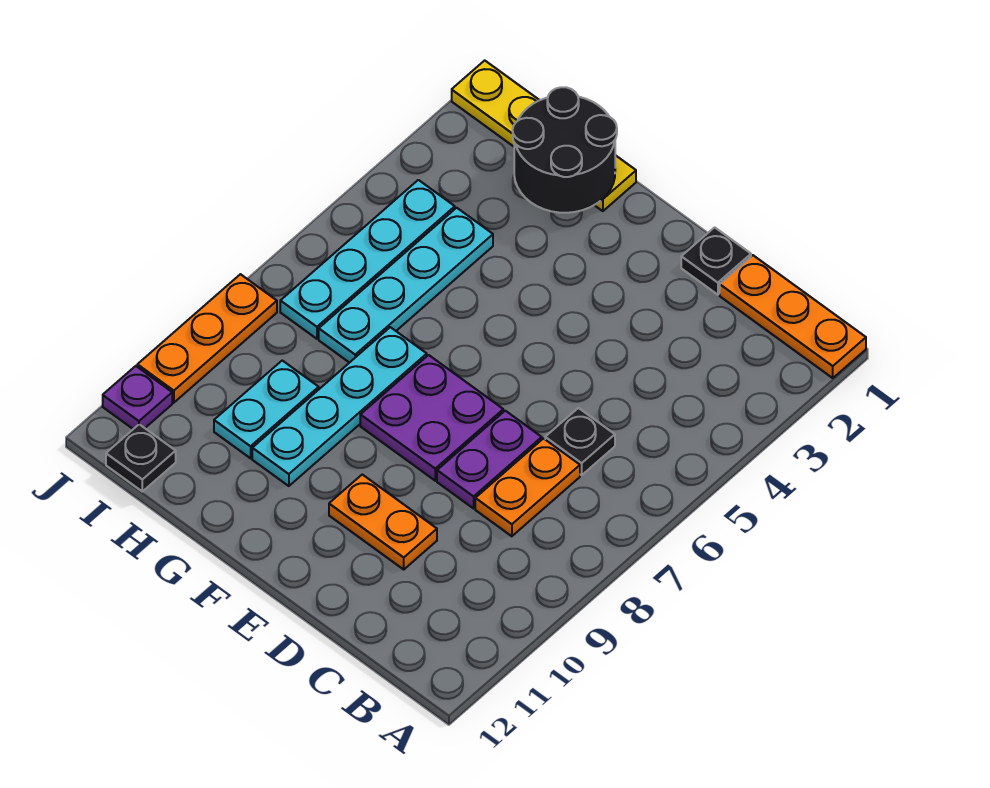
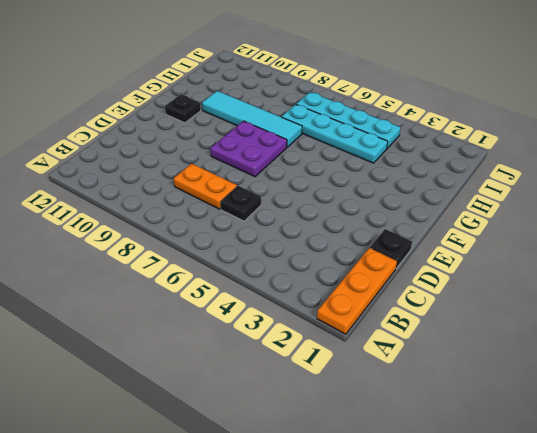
black 1x1 plate [165,95,201,123] -> black 1x1 plate moved to [106,424,176,491]
cyan 1x4 tile [202,91,302,147] -> cyan 1x4 plate [252,327,427,486]
none -> purple 1x2 plate [437,411,542,508]
none -> orange 1x2 plate [329,475,437,569]
none -> yellow 1x4 plate [452,60,636,211]

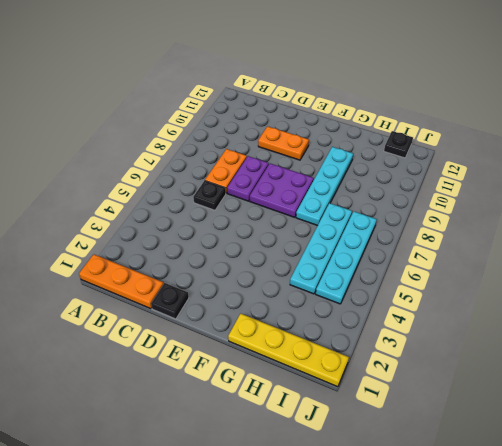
none -> cyan 1x2 plate [214,361,319,458]
none -> orange 1x3 plate [137,274,277,403]
none -> purple 1x1 plate [103,366,172,429]

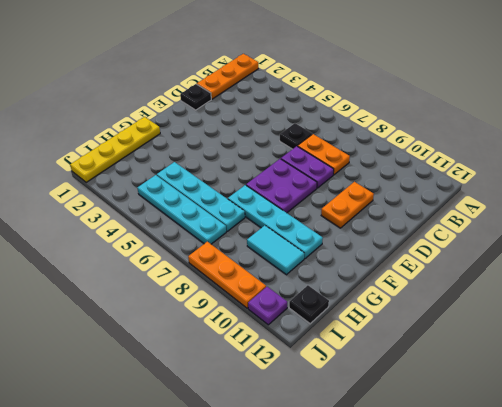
cyan 1x2 tile [247,225,304,275] -> cyan 1x2 plate [214,361,319,458]
none -> black 2x2 round brick [513,87,617,213]

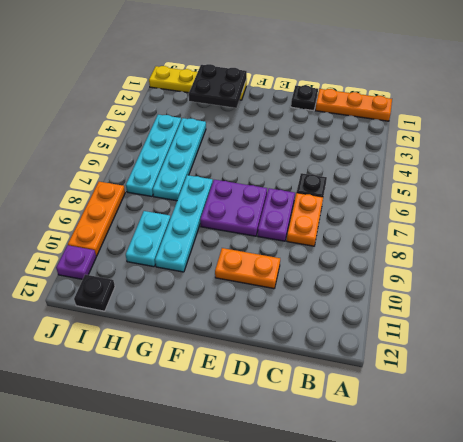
black 2x2 plate [189,64,247,108] -> black 2x2 round brick [513,87,617,213]

